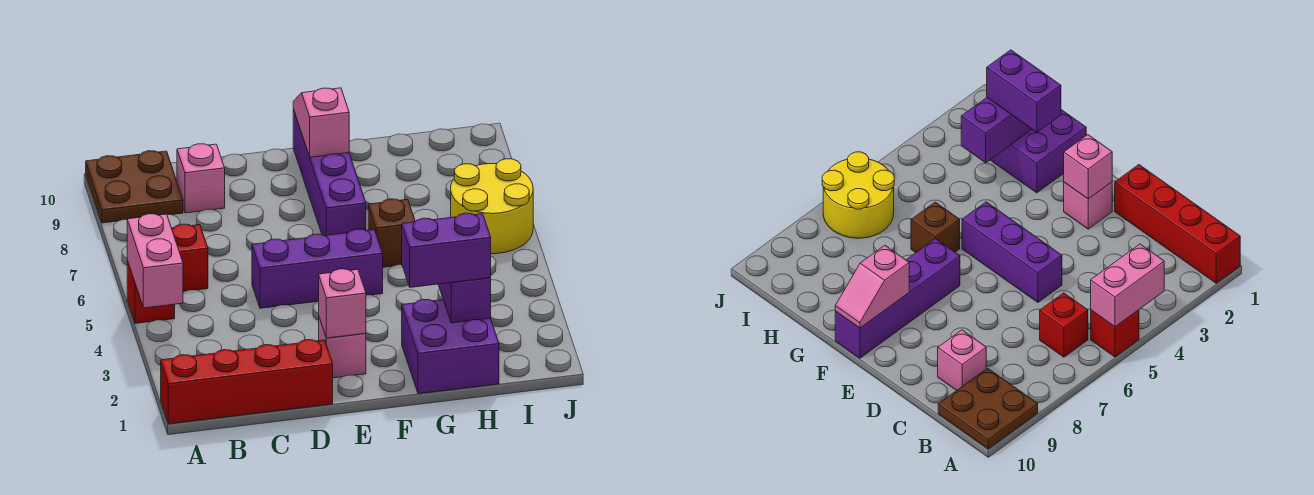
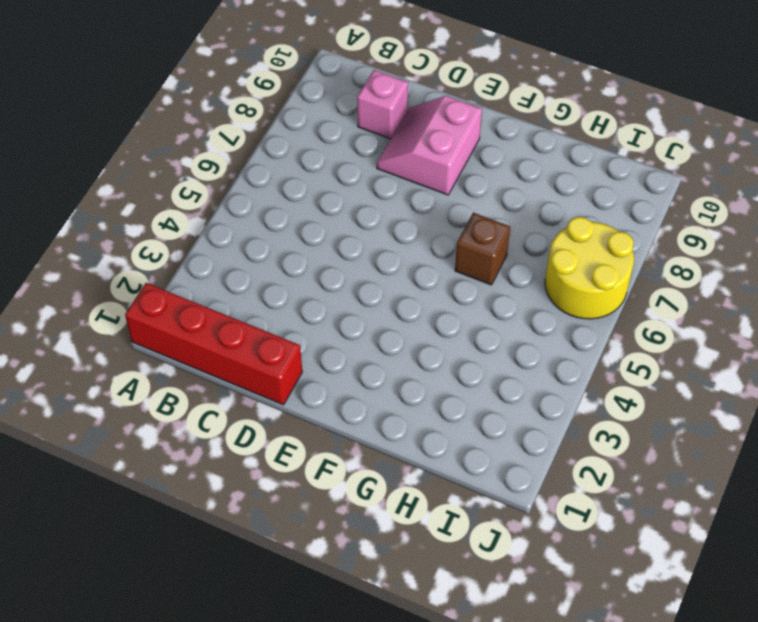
pink 2x2 slope [377,96,482,195] -> none
none -> red 1x1 brick [127,261,175,323]
none -> brown 2x2 plate [86,151,183,223]
none -> red 1x1 brick [172,224,208,292]

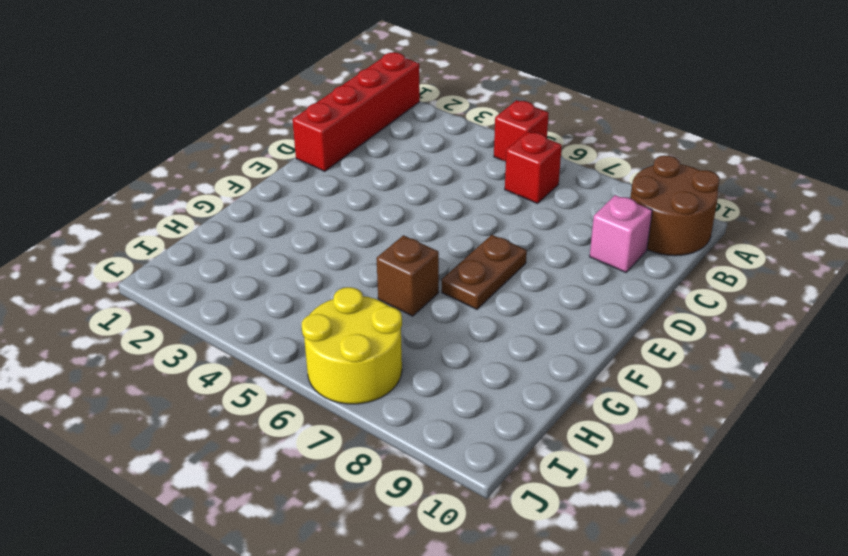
brown 2x2 round brick [630,155,720,256] -> brown 2x2 plate [86,151,183,223]
brown 1x2 plate [442,235,527,309] -> purple 1x4 brick [293,109,366,236]
none -> purple 1x3 brick [252,229,383,308]
none -> pink 1x1 brick [319,318,366,378]
none -> purple 2x2 brick [402,299,499,394]

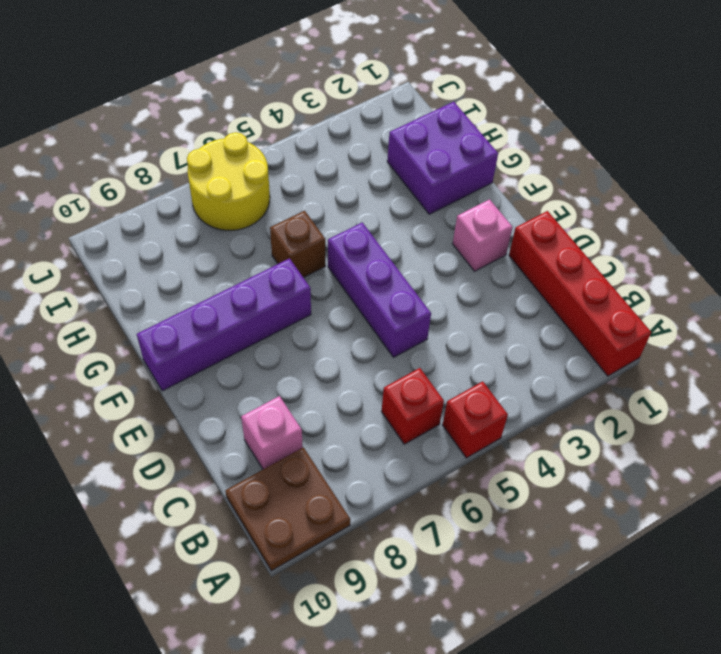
none -> pink 1x2 brick [127,214,183,308]
none -> pink 1x1 brick [319,269,366,338]
none -> pink 1x2 slope [293,88,349,157]

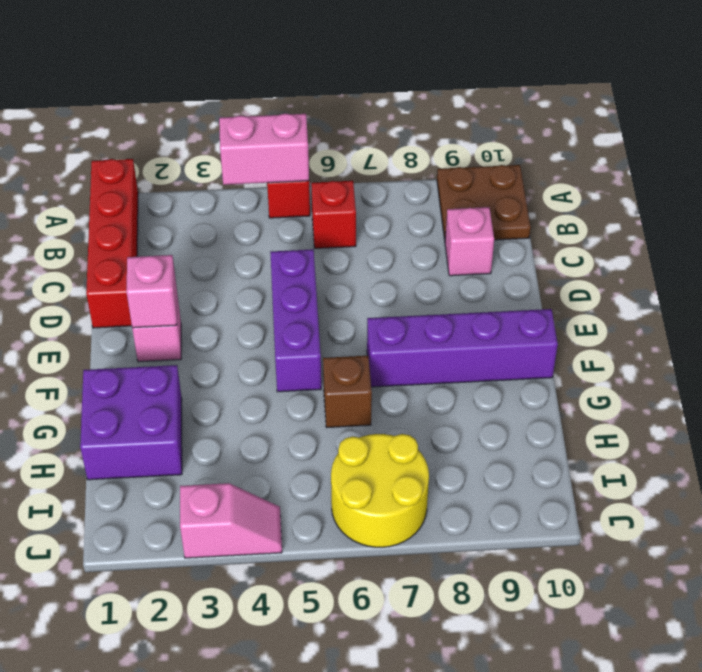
pink 1x2 slope [180,483,282,558] -> pink 1x2 slope moved to [293,88,349,157]
none -> purple 1x2 brick [438,278,491,323]
none -> purple 1x2 brick [402,213,491,287]

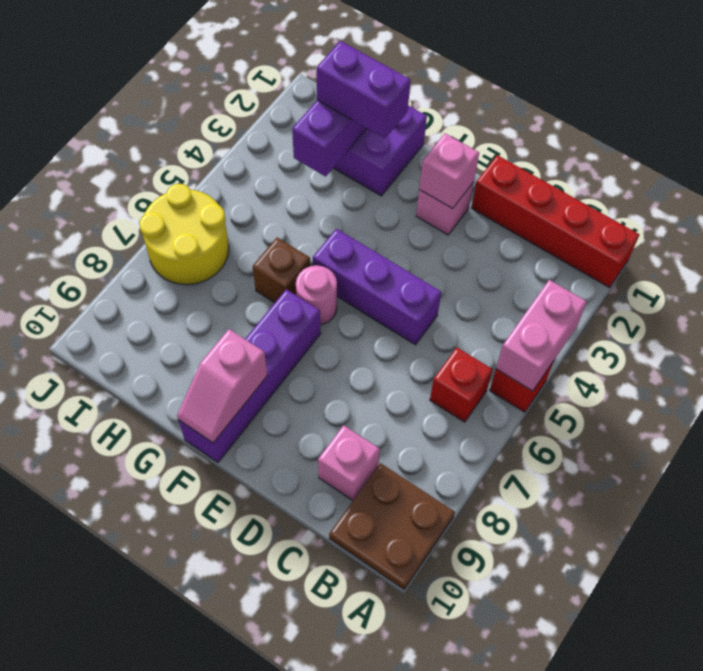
pink 1x1 round brick [296,265,337,325] -> none

